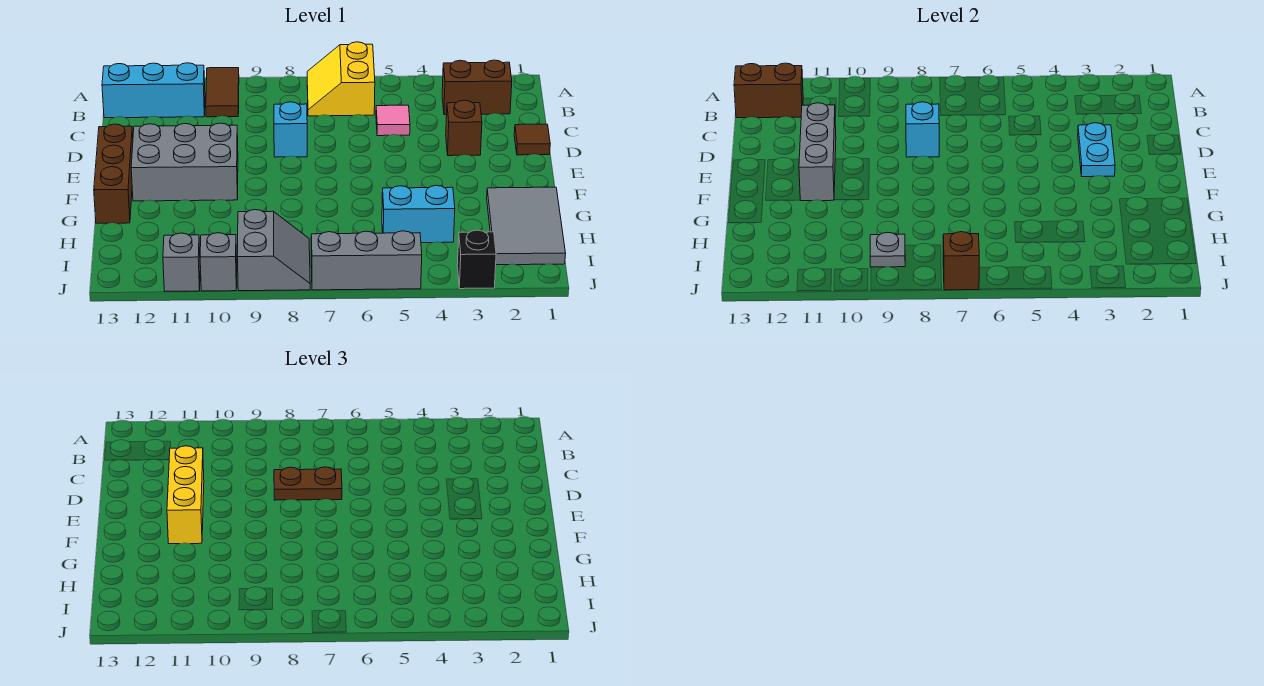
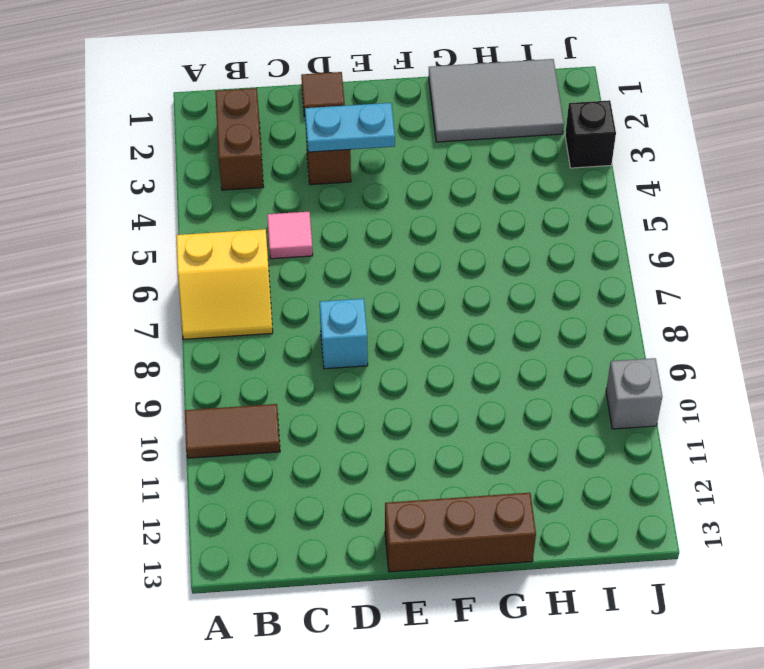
none -> cyan 1x3 brick [102,63,205,118]
none -> grey 2x3 brick [131,123,238,201]
none -> cyan 1x2 brick [382,185,455,243]

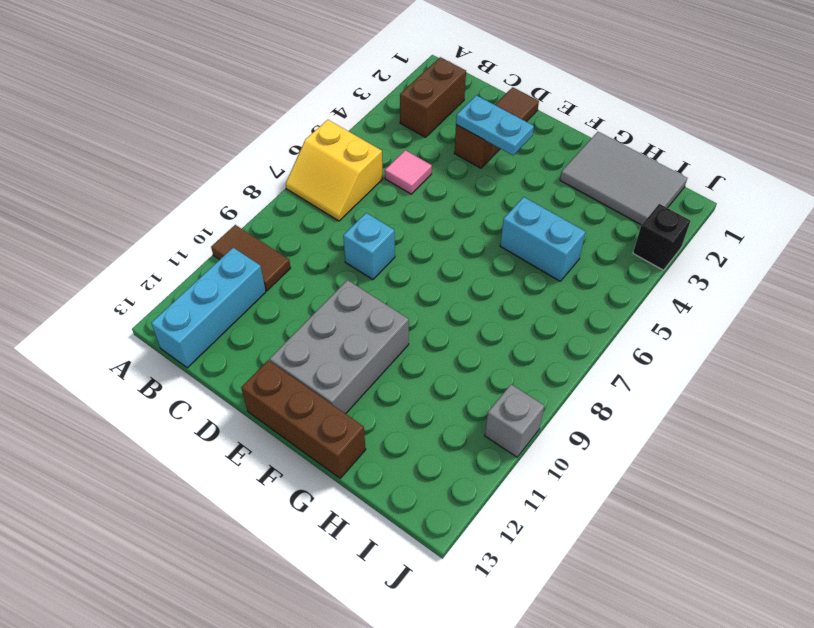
cyan 1x2 brick [500,197,585,281] -> cyan 1x2 brick turned to [382,185,455,243]
none -> grey 2x2 slope [237,210,310,291]
none -> grey 1x3 brick [311,231,422,290]
none -> grey 1x1 brick [163,233,200,291]

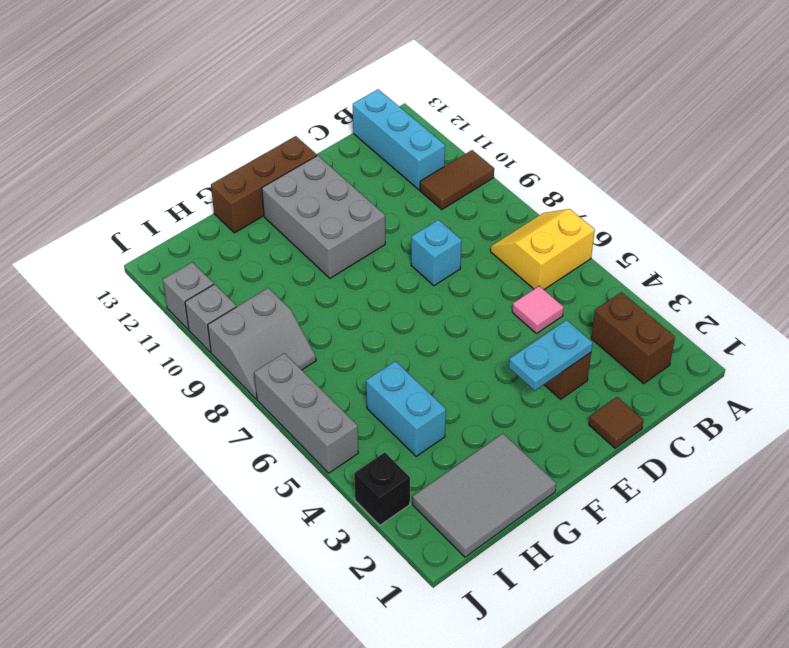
none -> brown 1x2 brick [734,63,803,118]
none -> cyan 1x1 brick [906,102,939,157]
none -> grey 1x3 brick [799,103,836,201]

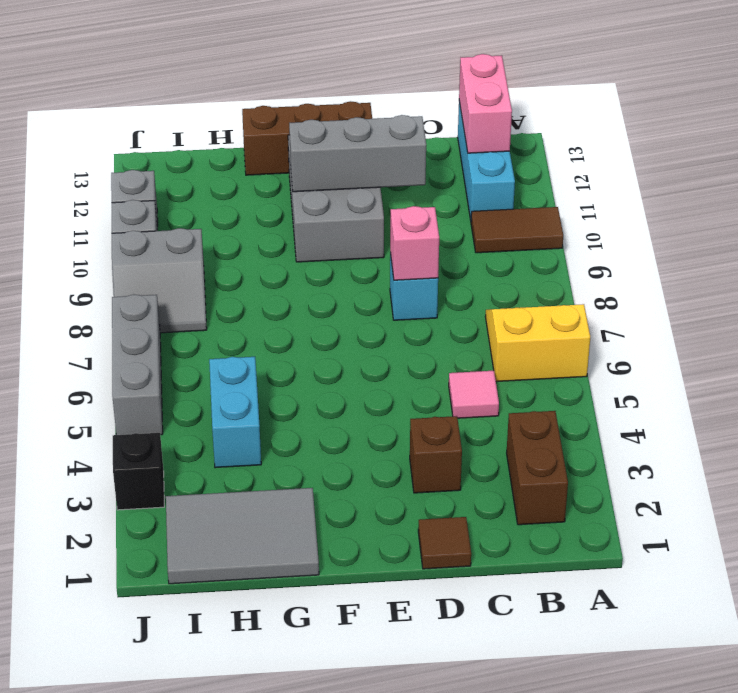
pink 1x2 brick [459,54,512,153] -> brown 1x2 brick [734,63,803,118]
pink 1x1 brick [390,206,439,280] -> cyan 1x1 brick [906,102,939,157]
none -> cyan 1x2 plate [1078,123,1115,177]
none -> grey 1x1 plate [870,232,905,267]
none -> brown 1x1 brick [943,232,979,290]

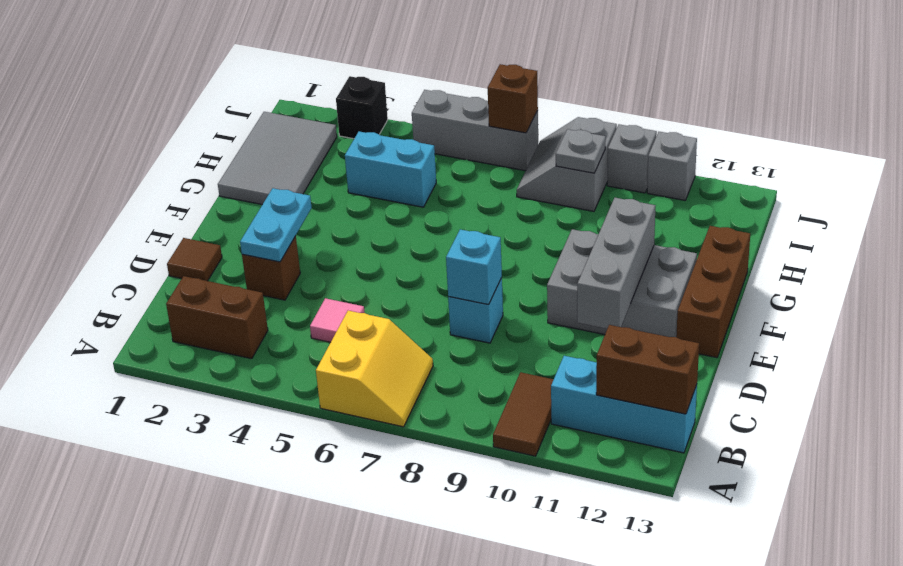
none -> brown 1x2 plate [274,467,342,500]
none -> yellow 1x3 brick [167,446,204,544]

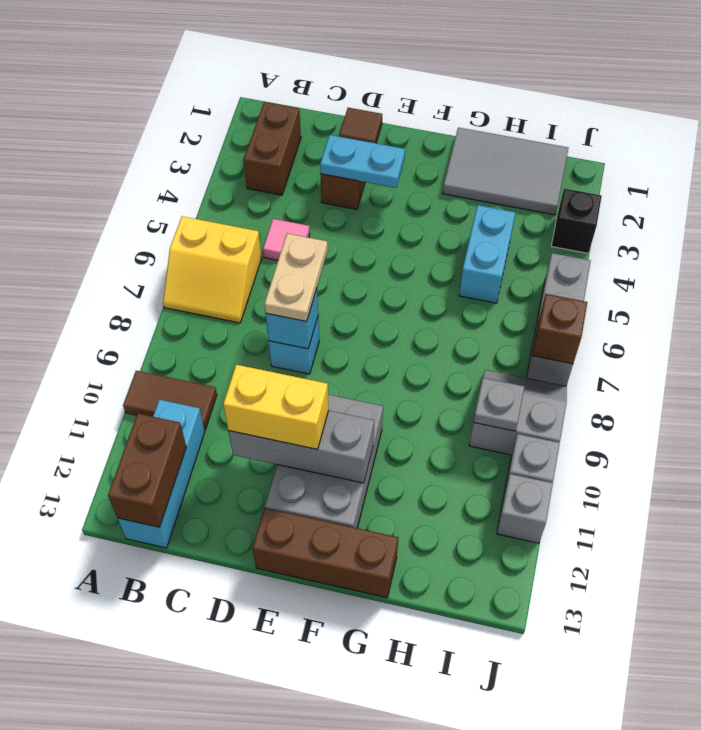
tan 1x2 plate [264,233,328,321] -> brown 1x2 plate [274,467,342,500]
yellow 1x2 brick [223,365,329,449] -> yellow 1x3 brick [167,446,204,544]

